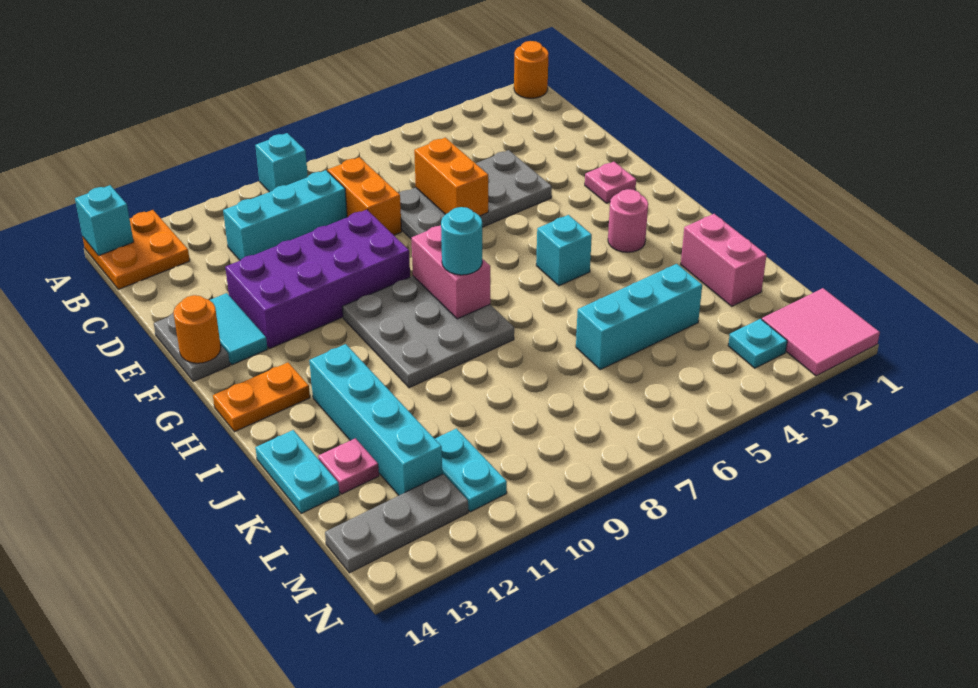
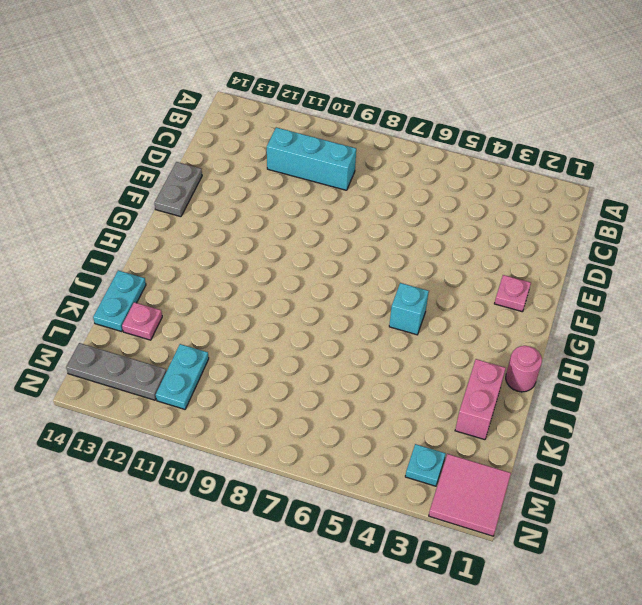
pink 1x1 round brick [506,346,542,392] -> pink 1x1 round brick moved to [608,189,648,252]
none -> orange 1x1 round brick [514,41,548,98]
none -> cyan 1x1 brick [255,133,308,192]
none -> orange 2x2 plate [83,210,190,289]

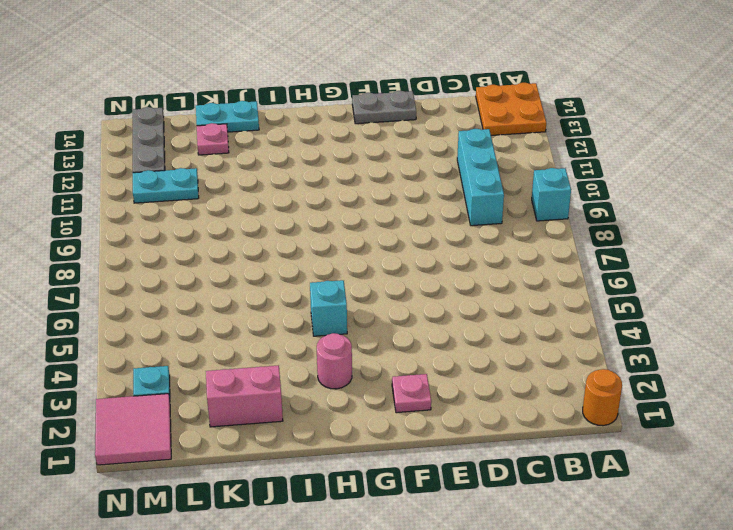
none -> orange 1x2 brick [328,157,402,235]
none -> grey 2x4 plate [399,150,552,238]
none -> purple 2x4 brick [225,210,410,349]

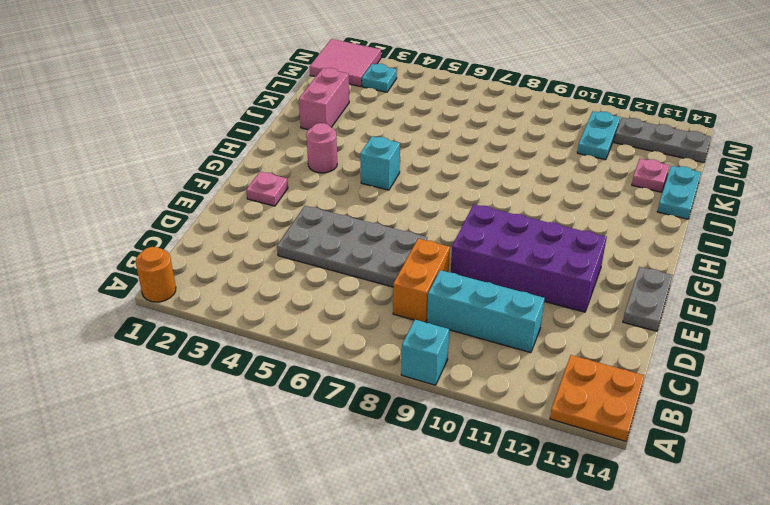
none -> cyan 1x2 tile [210,293,267,365]
none -> grey 3x3 plate [342,276,514,388]
none -> orange 1x2 plate [213,363,310,432]

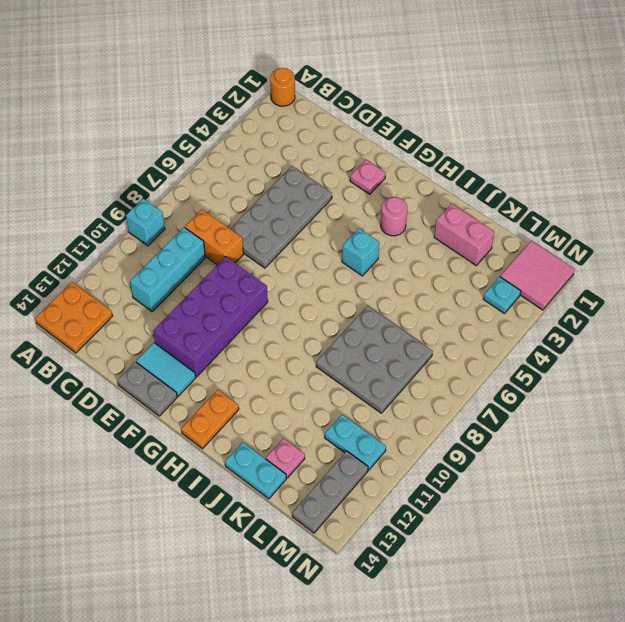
grey 3x3 plate [316,306,433,413] -> grey 3x3 plate moved to [342,276,514,388]
none -> cyan 1x4 brick [309,344,442,495]
none -> cyan 1x3 brick [576,264,702,370]
none -> cyan 1x1 brick [75,185,134,256]

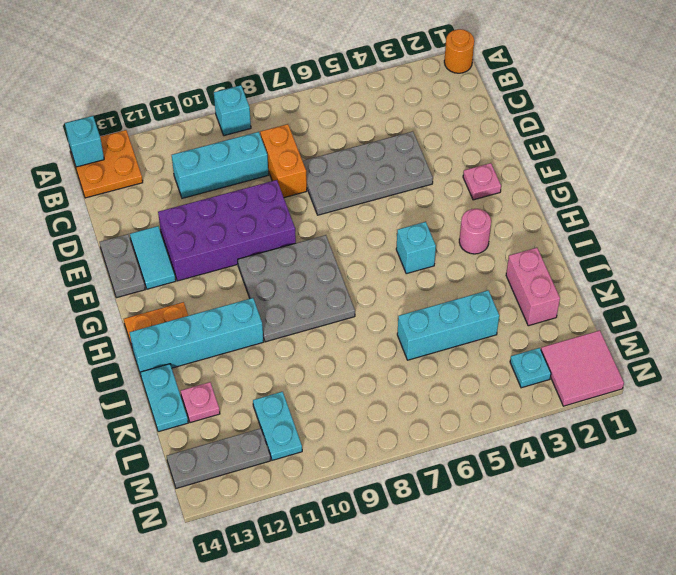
cyan 1x4 brick [130,298,264,372] -> cyan 1x4 brick turned to [309,344,442,495]
none -> orange 1x2 brick [414,138,488,216]
none -> orange 1x1 round brick [174,295,221,363]
none -> pink 1x2 brick [411,225,490,319]

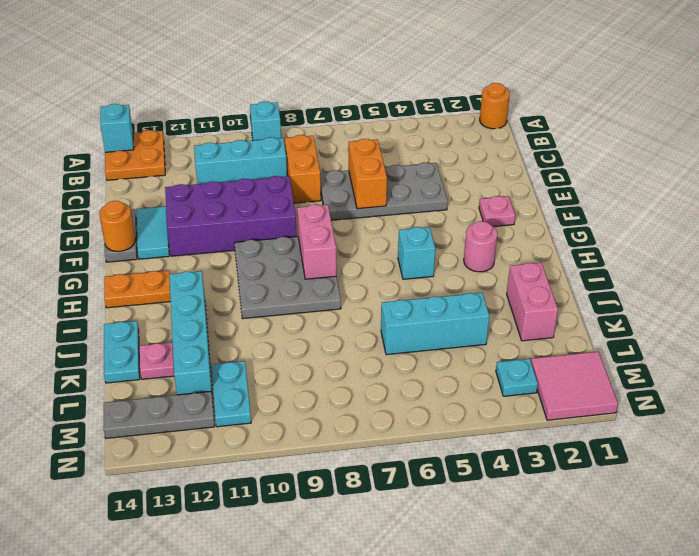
none -> cyan 1x1 round brick [441,207,482,275]

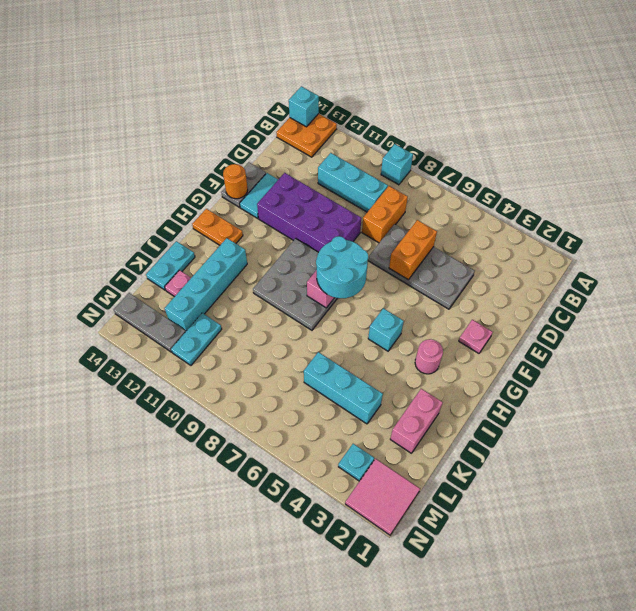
cyan 2x2 round brick [316,236,368,298] -> cyan 1x1 round brick [441,207,482,275]
none -> orange 1x1 round brick [514,41,548,98]

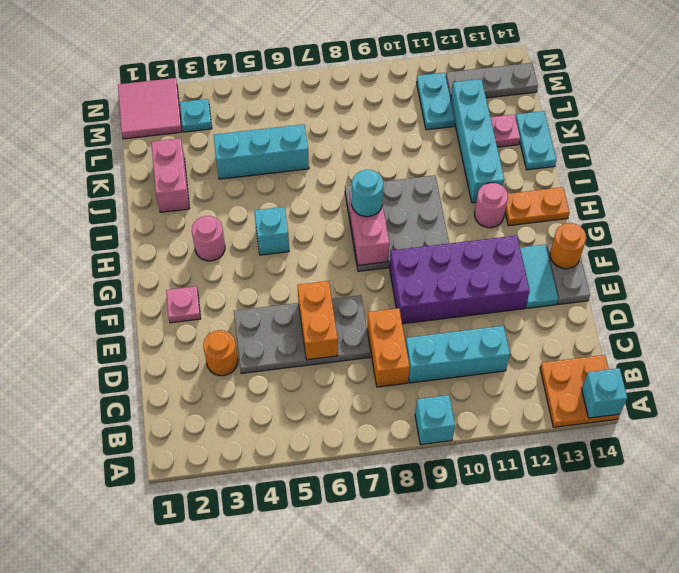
orange 1x1 round brick [203,330,238,376] -> orange 1x1 round brick moved to [514,41,548,98]
pink 1x1 round brick [475,183,508,228] -> none

